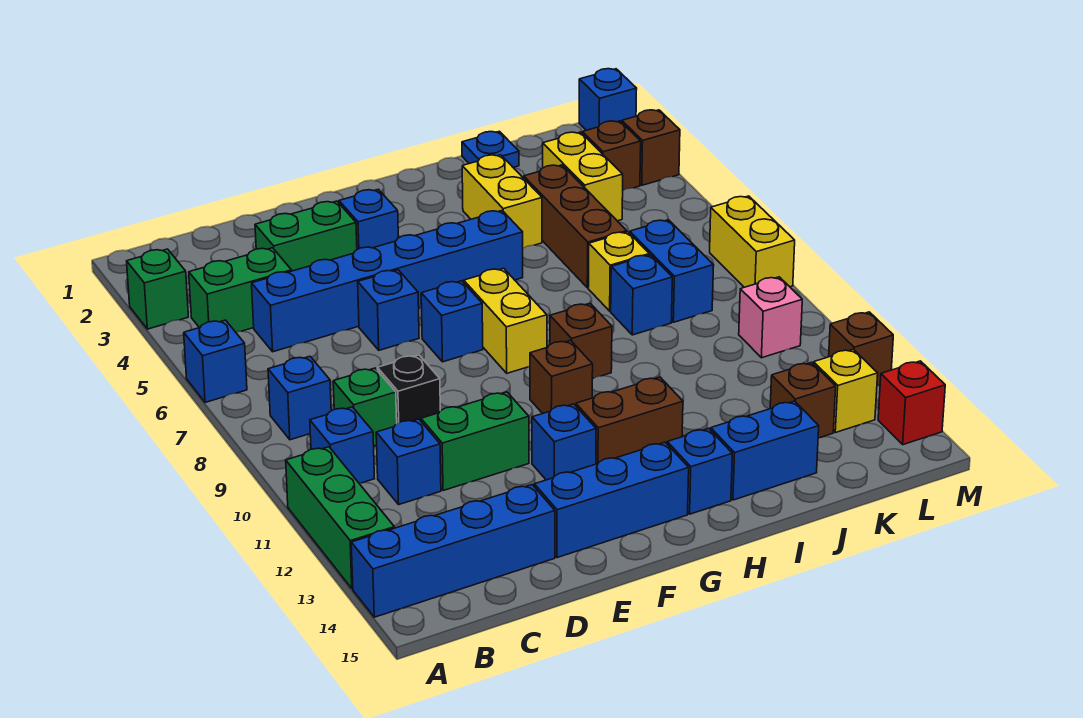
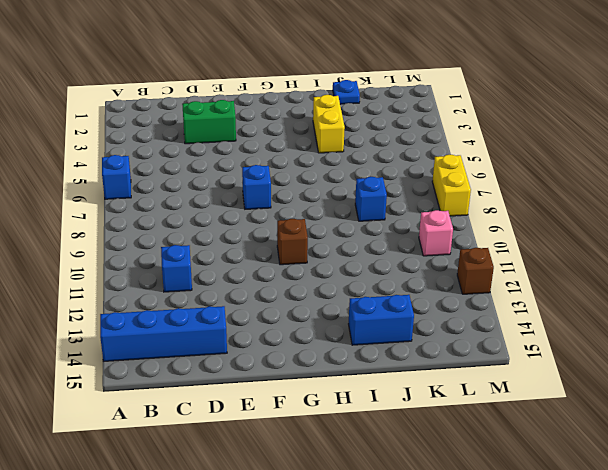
none -> green 1x1 brick [127,249,188,329]
none -> green 1x3 brick [286,447,394,589]
none -> green 1x2 brick [189,248,292,332]
none -> blue 1x1 brick [268,356,331,440]

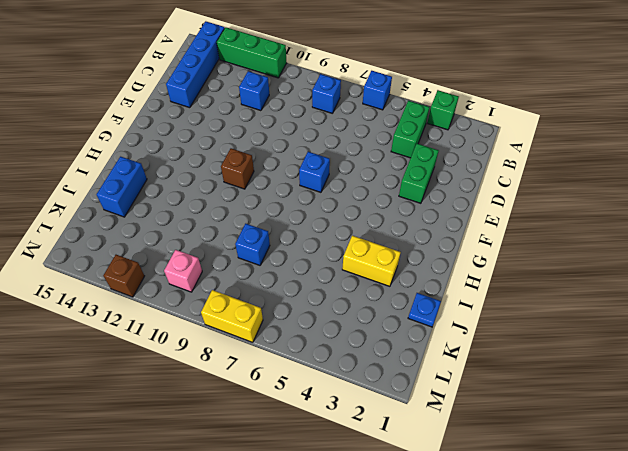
none -> blue 1x1 brick [310,407,374,483]
none -> blue 1x6 brick [252,211,523,352]
none -> green 1x1 brick [333,368,397,446]
none -> black 1x1 brick [377,355,440,424]

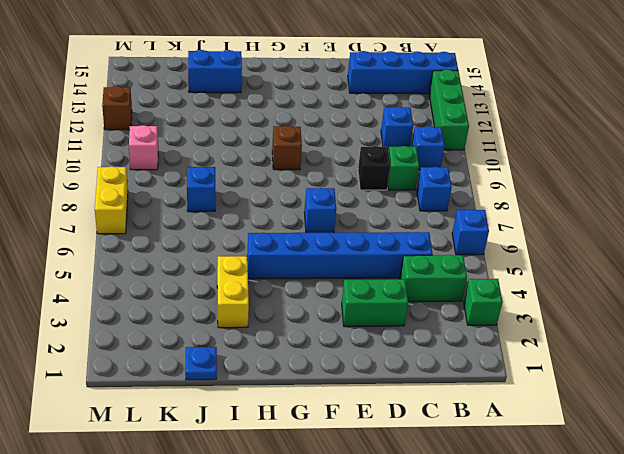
none -> green 1x2 brick [421,392,529,491]
none -> blue 1x1 brick [358,270,419,350]
none -> blue 1x3 brick [534,442,689,558]
none -> blue 1x1 brick [339,189,398,250]

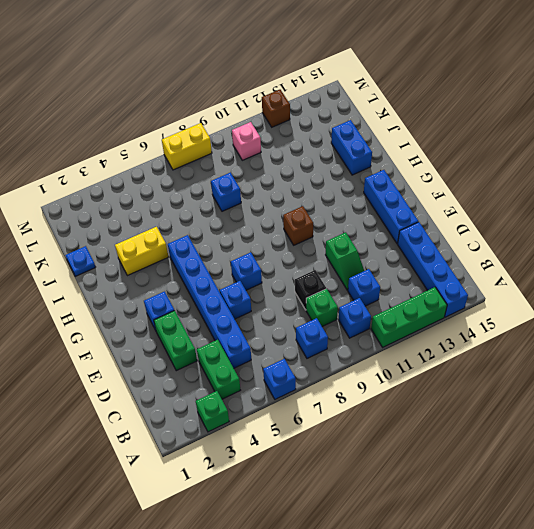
green 1x2 slope [326,232,364,290] -> green 1x2 brick [421,392,529,491]
none -> blue 1x1 brick [532,404,596,480]
none -> yellow 1x2 brick [464,268,547,373]
none -> brown 1x2 brick [576,377,683,464]
none -> brown 1x1 brick [550,303,612,379]

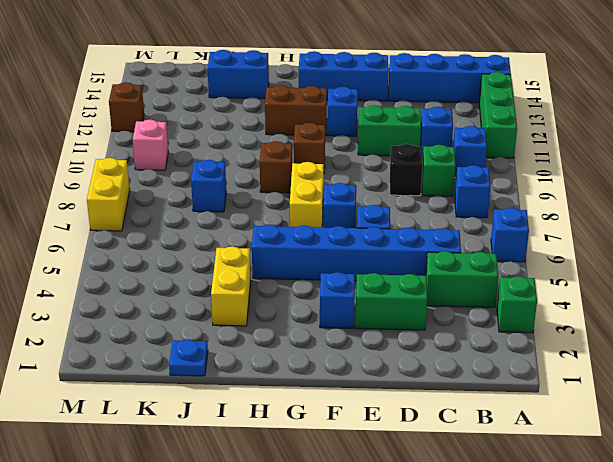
none -> blue 1x1 brick [667,428,732,514]
none -> brown 1x3 brick [524,165,627,288]
none -> yellow 1x1 brick [588,232,649,311]
none -> yellow 1x2 brick [543,132,623,221]

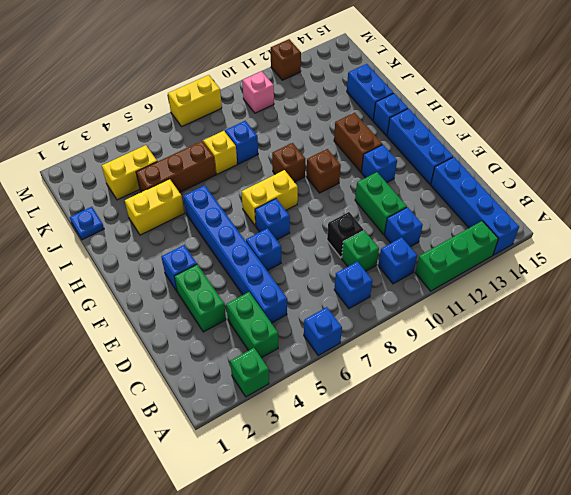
none -> blue 1x2 brick [630,220,714,322]
none -> brown 1x1 brick [770,362,836,438]
none -> brown 1x1 brick [582,121,641,190]
none -> yellow 1x1 brick [814,349,878,433]

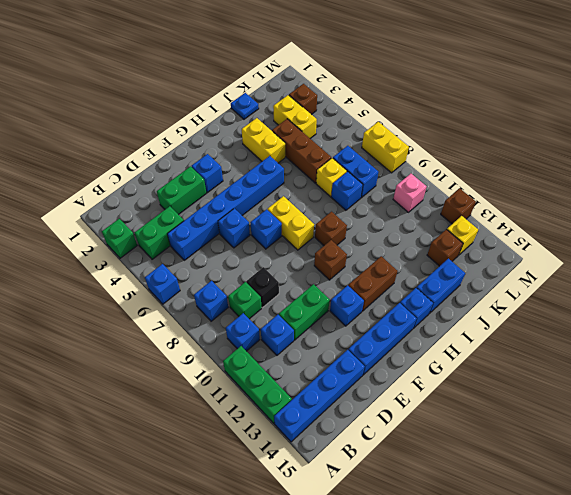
none -> blue 1x1 brick [579,69,637,130]
none -> brown 1x1 brick [622,110,680,185]
none -> red 1x1 brick [878,361,945,445]

